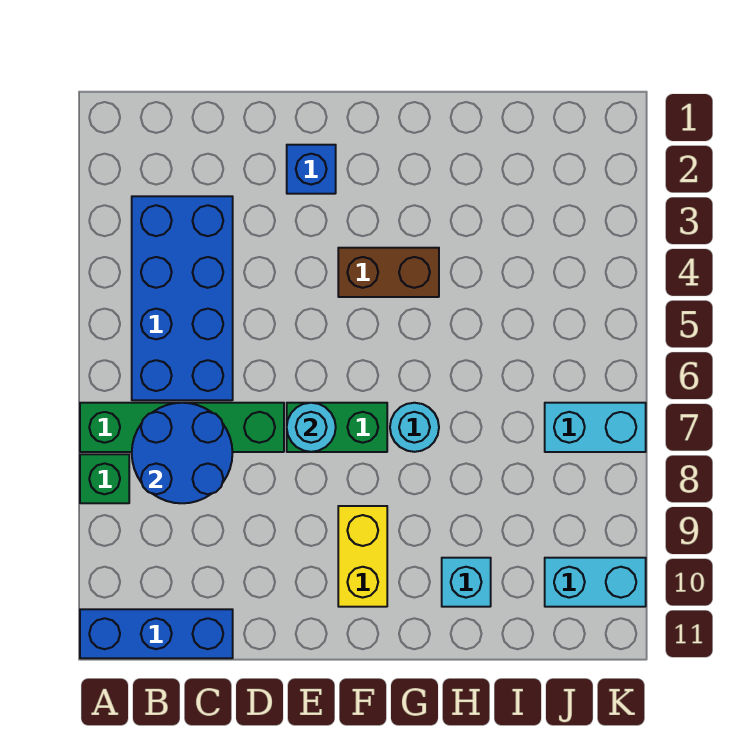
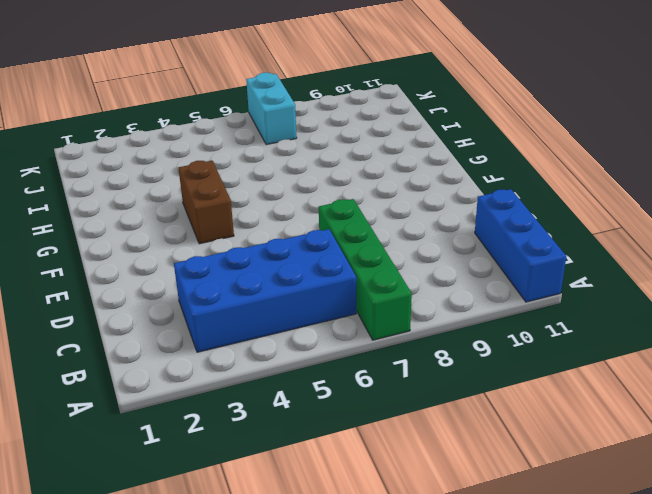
none -> green 1x1 brick [80,454,129,503]
none -> blue 1x1 brick [287,145,336,194]
none -> green 1x2 brick [287,403,387,452]

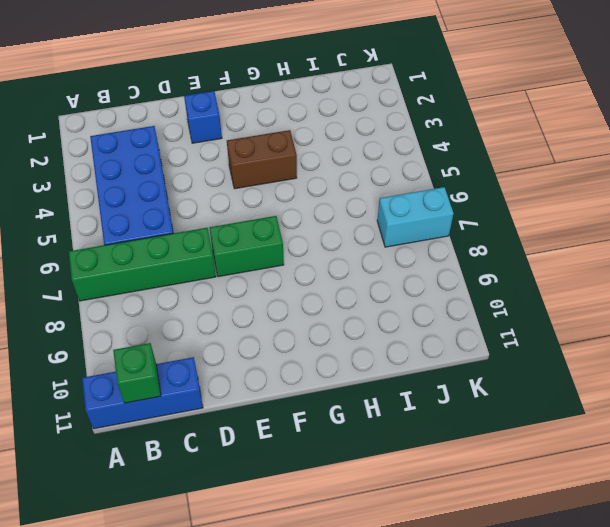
green 1x1 brick [113,343,161,403] -> green 1x1 brick moved to [80,454,129,503]
none -> yellow 1x2 brick [338,506,387,607]
none -> cyan 1x1 round brick [390,403,439,452]
none -> cyan 1x1 brick [442,558,491,607]

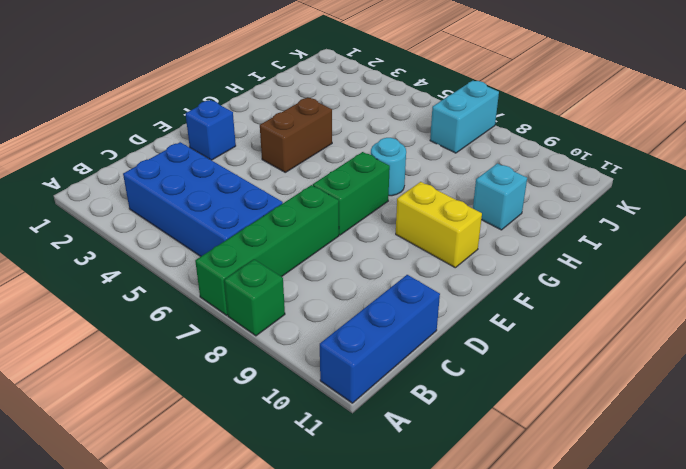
none -> cyan 1x2 brick [545,558,646,607]
none -> blue 2x2 round brick [132,403,232,503]
none -> cyan 1x1 round brick [287,403,336,452]

